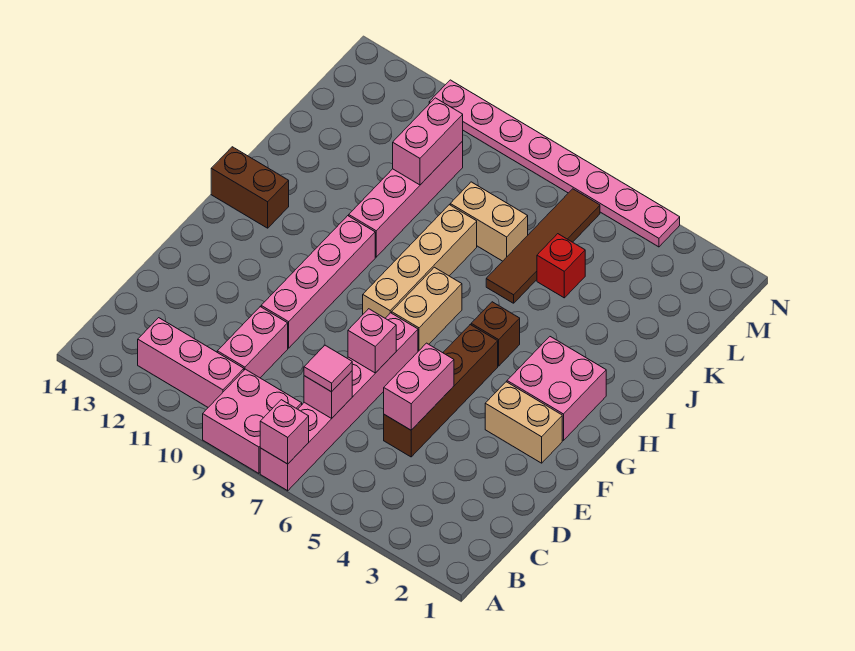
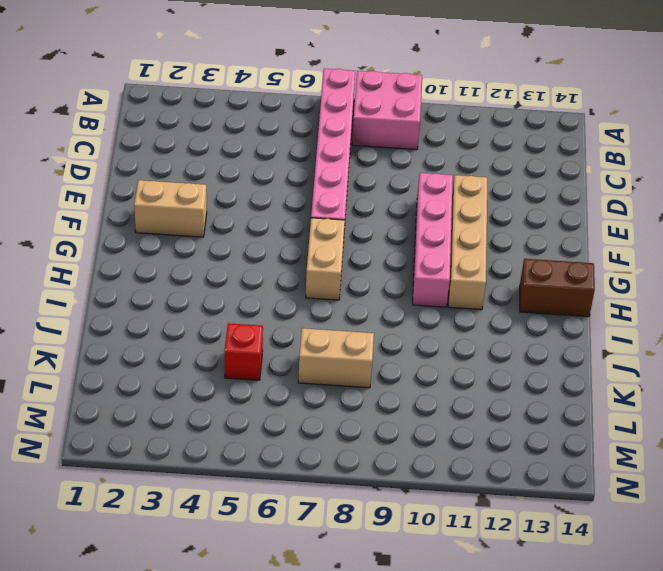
tan 1x4 brick [448,175,487,310] -> tan 1x4 brick moved to [363,205,477,318]
none -> pink 1x3 brick [138,318,244,407]
none -> pink 1x2 brick [217,307,288,378]
none -> brown 1x4 brick [384,325,498,457]

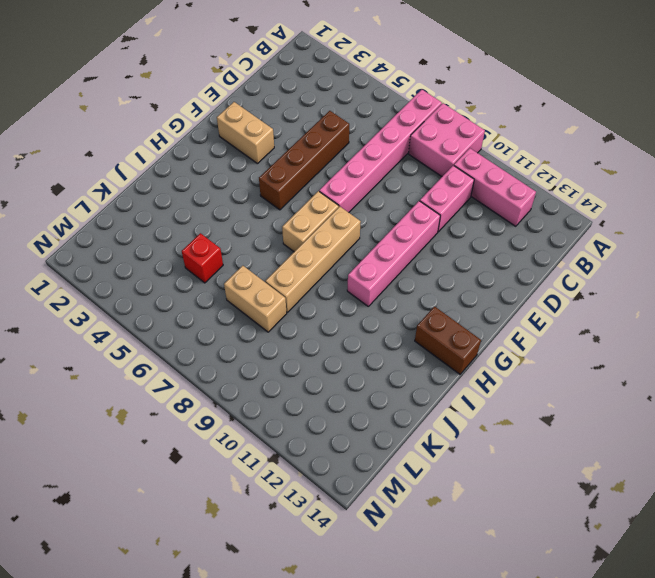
none -> pink 2x2 brick [507,337,606,440]
none -> brown 1x1 brick [471,302,520,366]
none -> pink 1x4 brick [349,141,463,257]

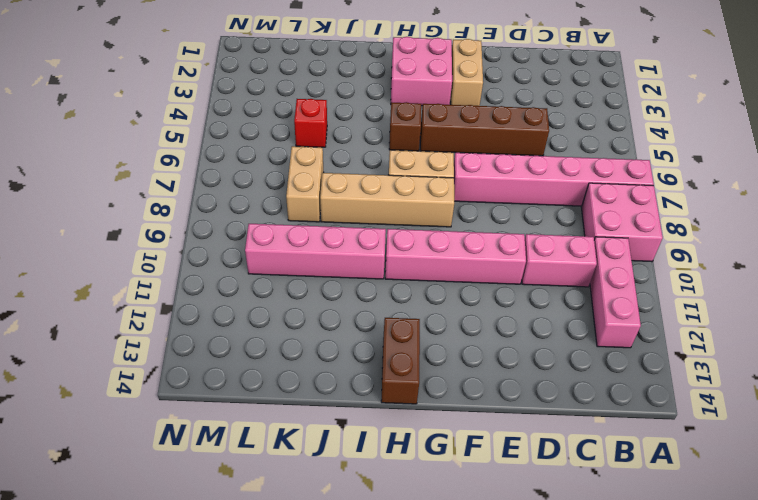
none -> brown 1x4 tile [486,189,600,303]
none -> pink 1x8 plate [429,80,680,247]
none -> pink 1x1 brick [260,400,309,464]

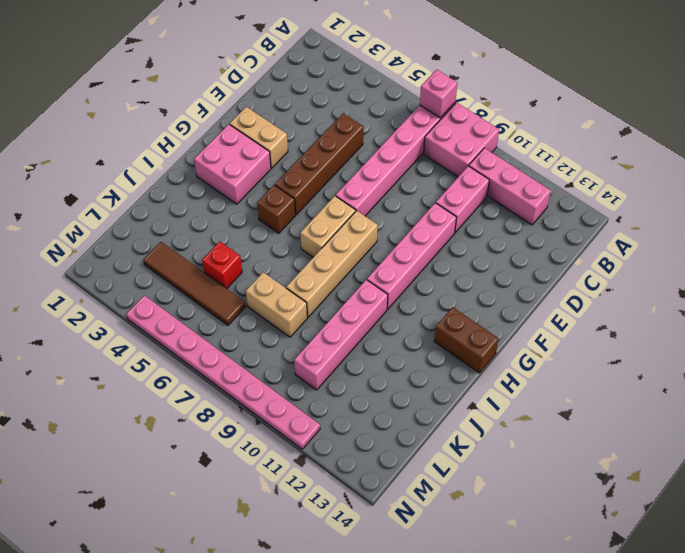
brown 1x4 tile [143,242,246,325] -> brown 1x4 tile turned to [486,189,600,303]
none -> pink 1x1 brick [304,371,352,418]
none -> pink 1x2 brick [384,343,454,430]
none -> pink 1x1 brick [348,309,396,373]

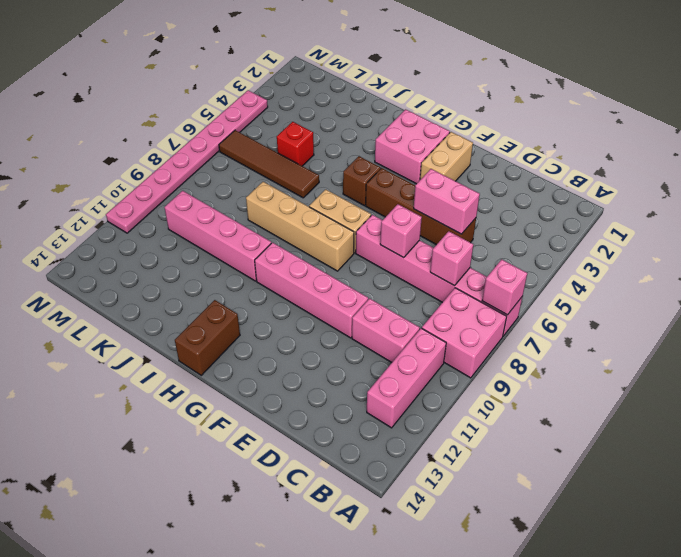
none -> tan 1x2 brick [450,182,528,261]
none -> pink 1x2 brick [393,98,463,185]
none -> pink 1x1 tile [304,345,352,392]

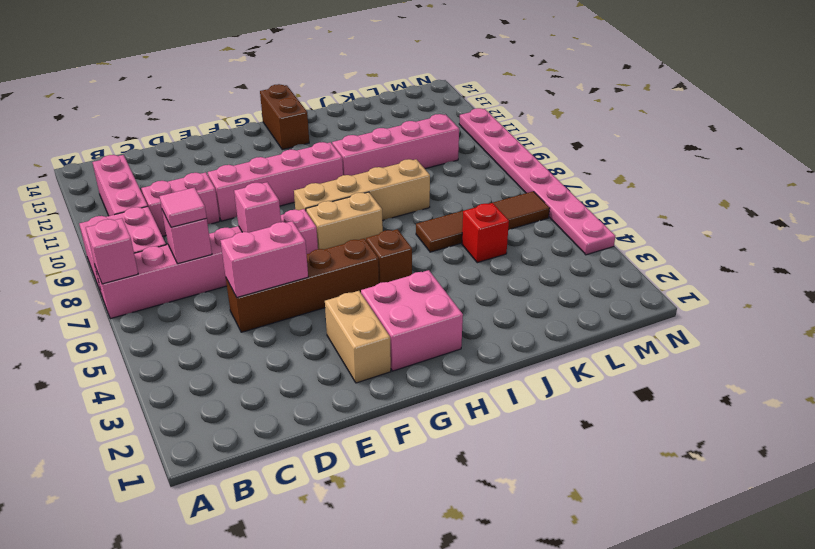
none -> tan 1x2 brick [450,182,528,261]
none -> pink 1x2 brick [393,98,463,185]

